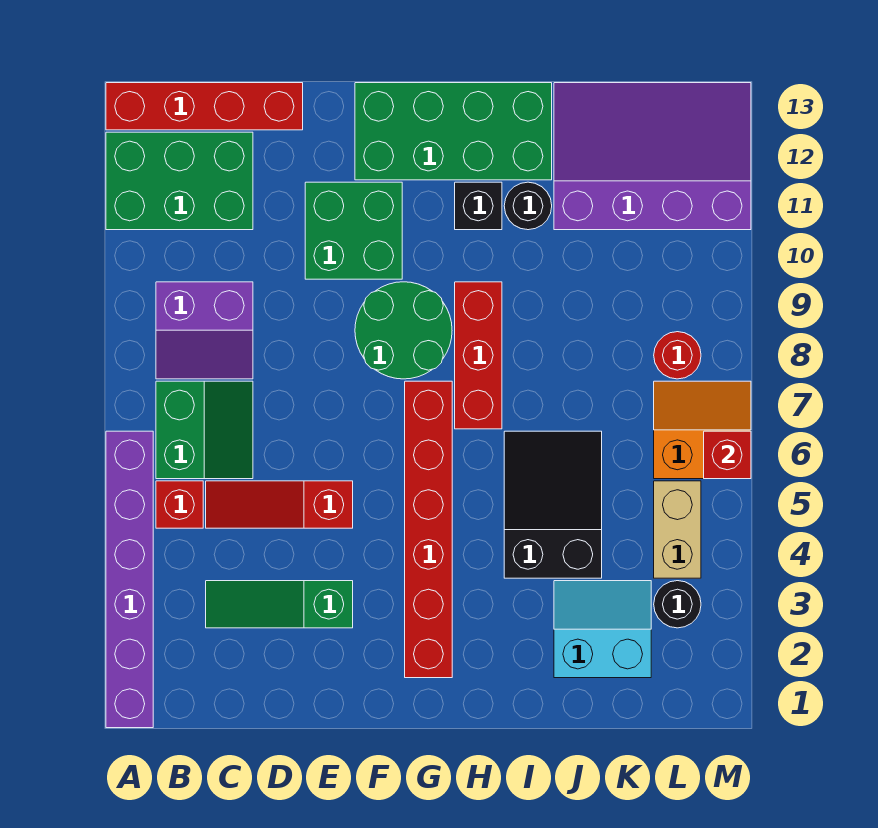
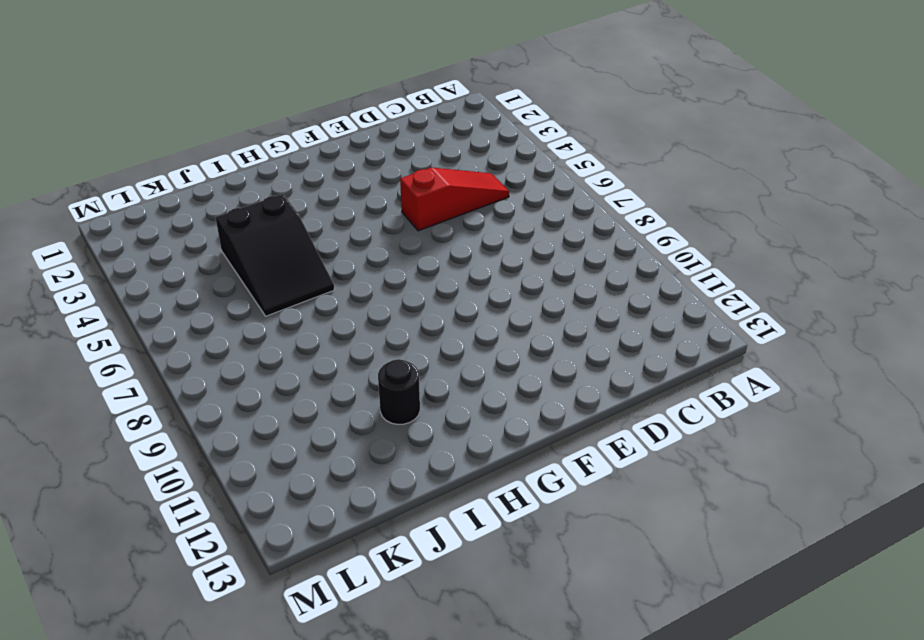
none -> purple 1x6 brick [106,431,153,728]
none -> green 2x3 brick [106,132,253,230]
none -> red 1x4 brick [106,83,303,130]

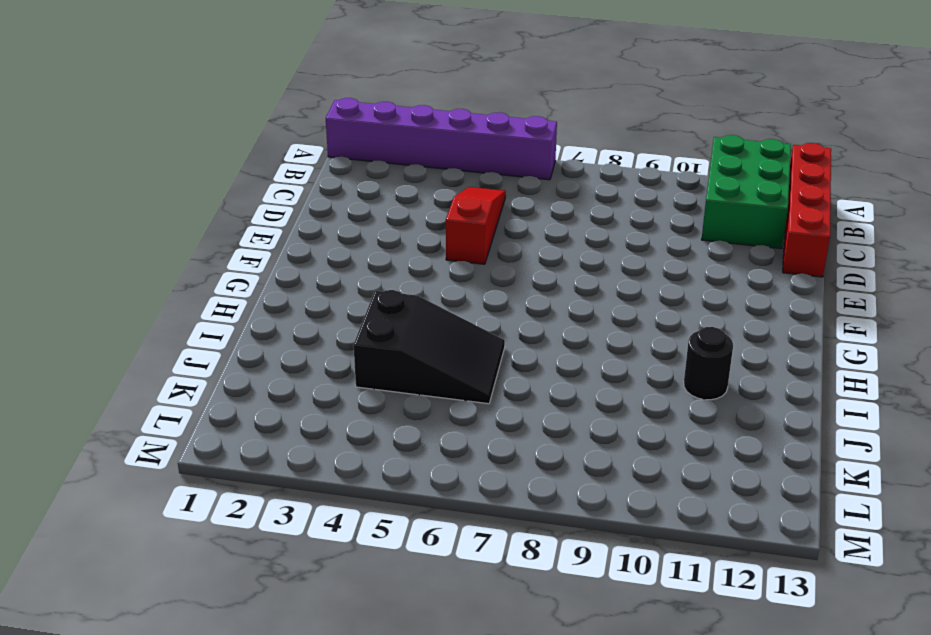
none -> red 1x1 brick [156,481,203,528]
none -> green 2x2 slope [156,381,253,479]
none -> purple 2x2 slope [156,282,253,379]

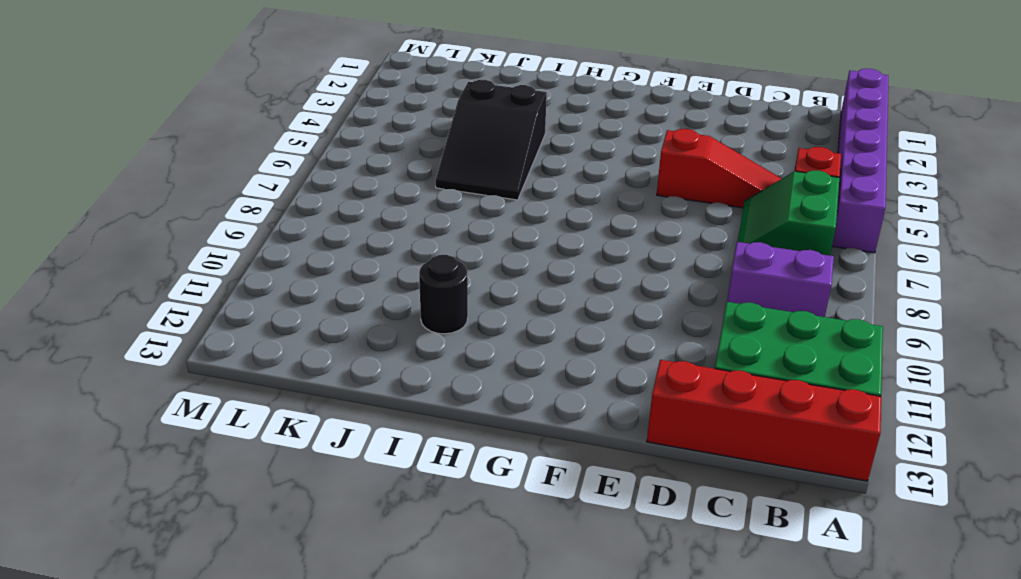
none -> green 1x3 slope [206,581,353,628]
none -> green 2x2 brick [305,182,402,279]
none -> green 2x2 round brick [355,282,452,379]

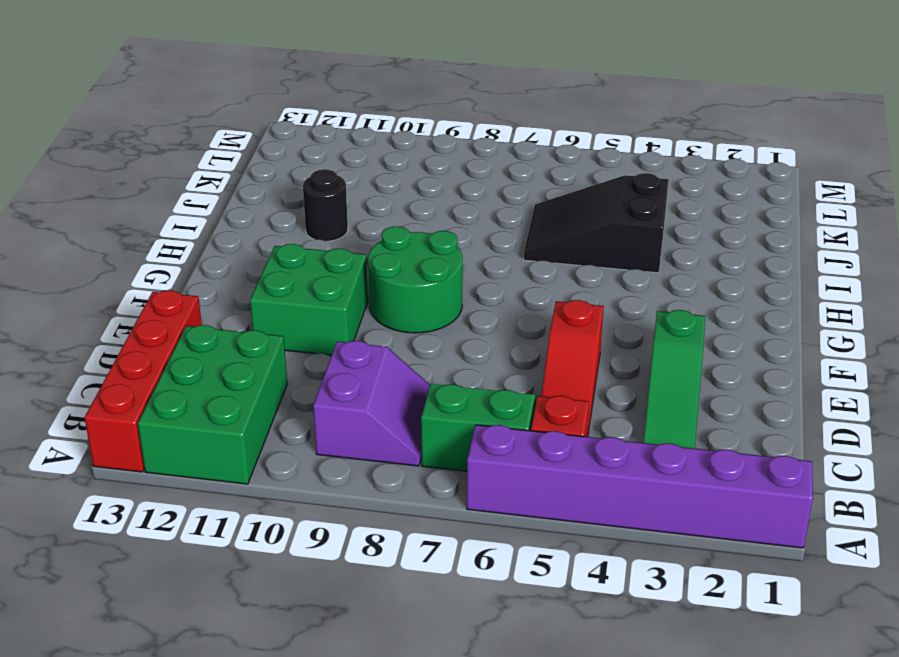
none -> green 2x4 brick [355,83,552,180]
none -> red 1x6 brick [405,381,452,678]
none -> red 1x3 brick [455,282,502,429]

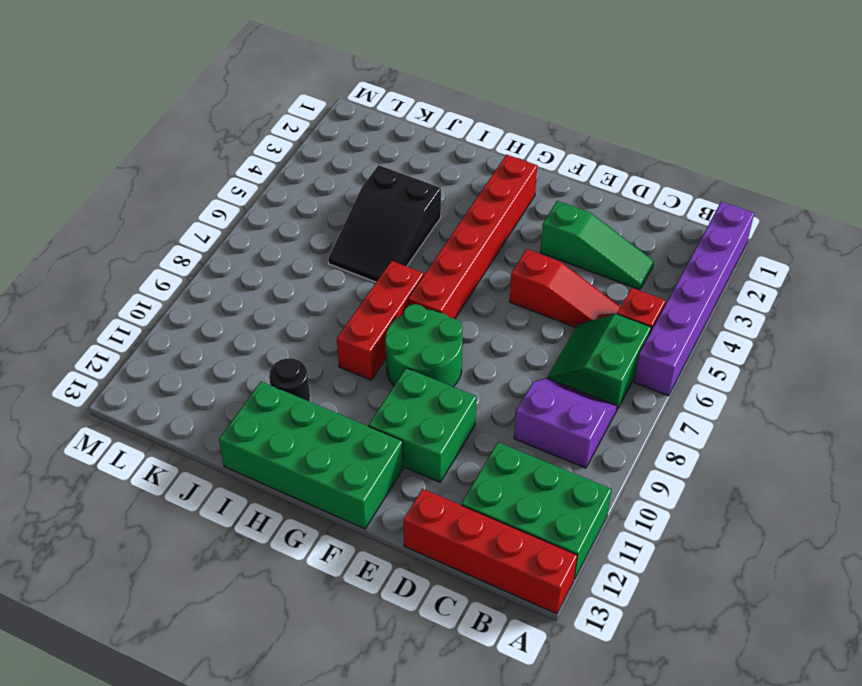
none -> black 1x1 brick [455,182,502,230]
none -> cyan 2x2 slope [554,581,651,678]
none -> purple 3x4 slope [554,83,751,230]

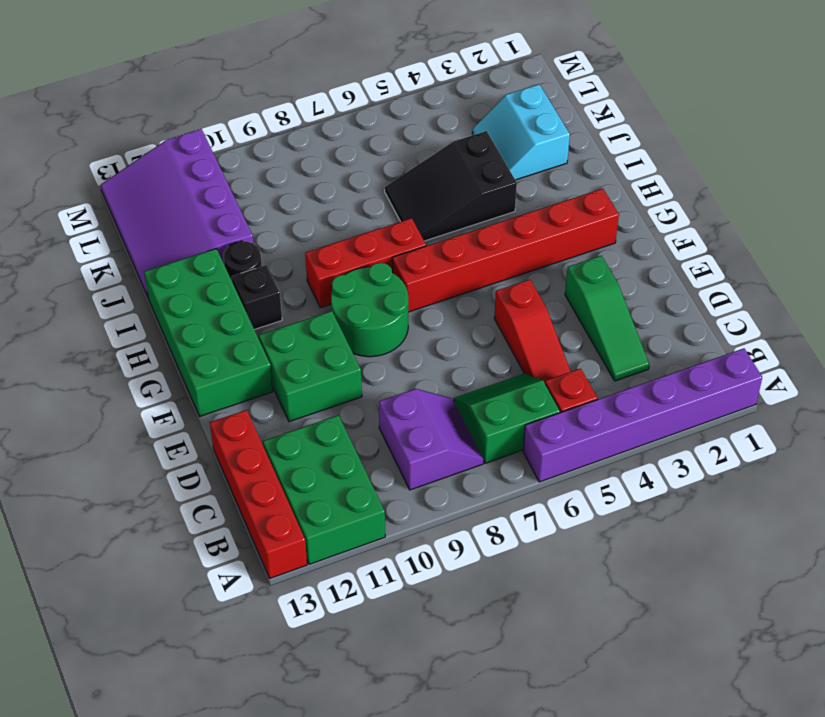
none -> black 1x1 round brick [654,581,701,628]
none -> tan 1x2 brick [654,481,701,578]
none -> orange 2x2 slope [654,381,751,479]

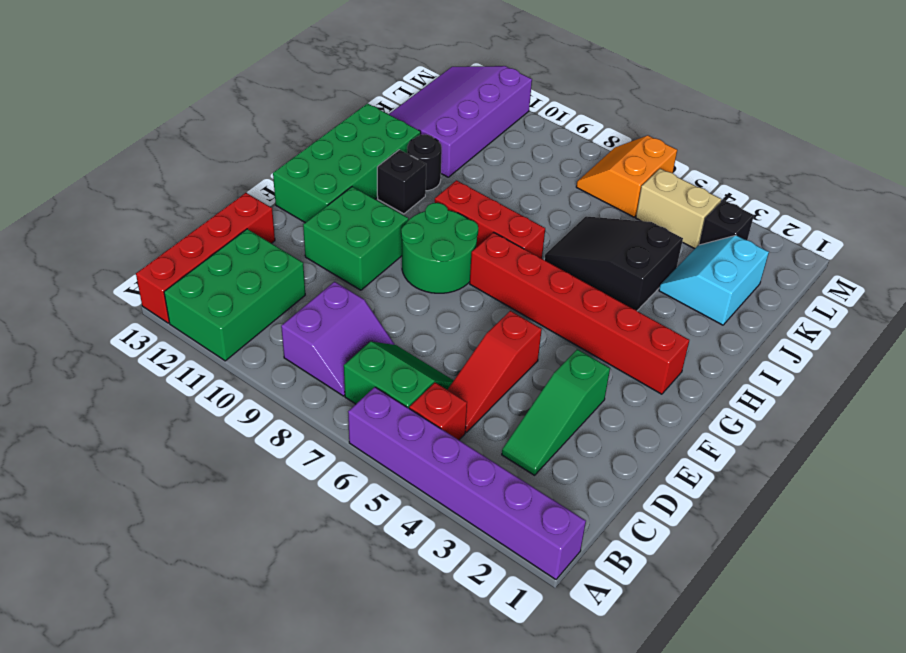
black 1x1 brick [699,200,754,245] -> black 1x1 round brick [654,581,701,628]
none -> red 1x1 round brick [654,332,701,379]
none -> red 1x1 brick [704,431,751,479]

